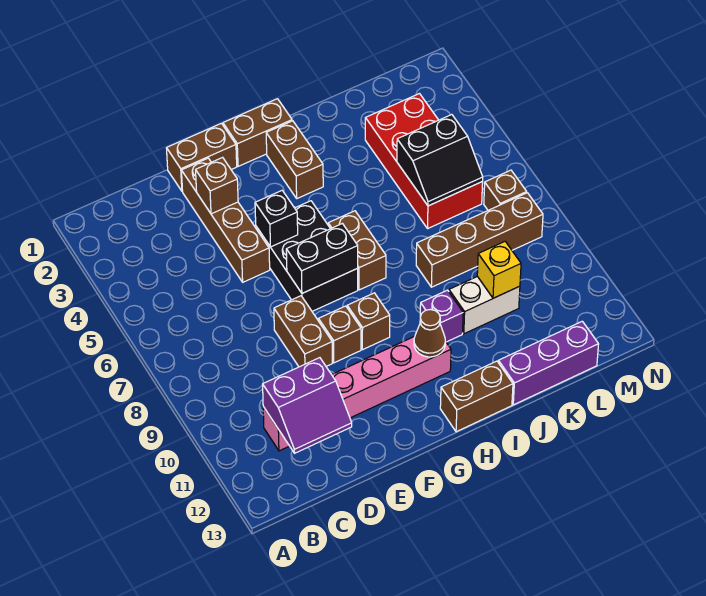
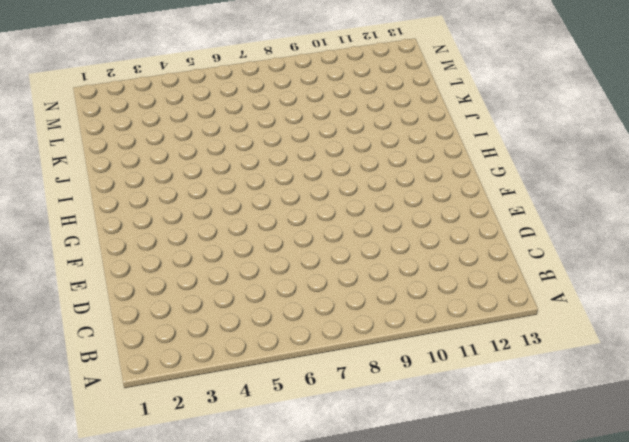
none -> pink 1x6 brick [263,336,451,451]
none -> brown 1x2 brick [166,123,237,191]
none -> brown 1x4 brick [182,158,270,282]

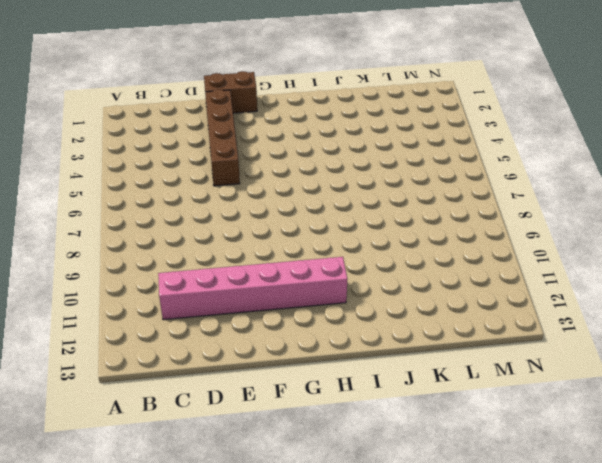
none -> brown 1x2 brick [274,296,332,367]
none -> black 2x3 brick [256,201,358,311]
none -> brown 1x1 brick [319,306,361,363]

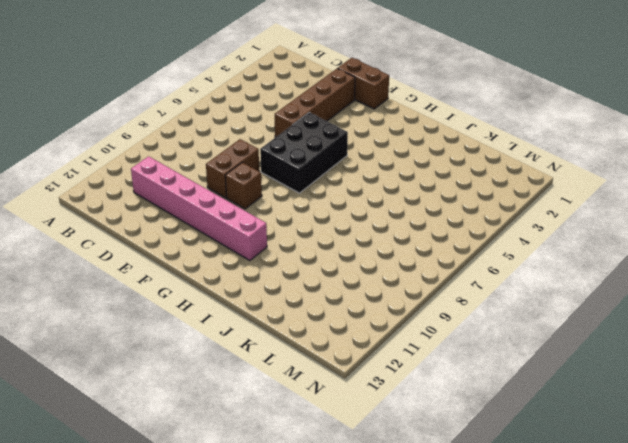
none -> brown 1x2 brick [223,99,292,166]
none -> brown 1x1 brick [347,293,390,350]
none -> brown 1x2 brick [266,121,323,198]

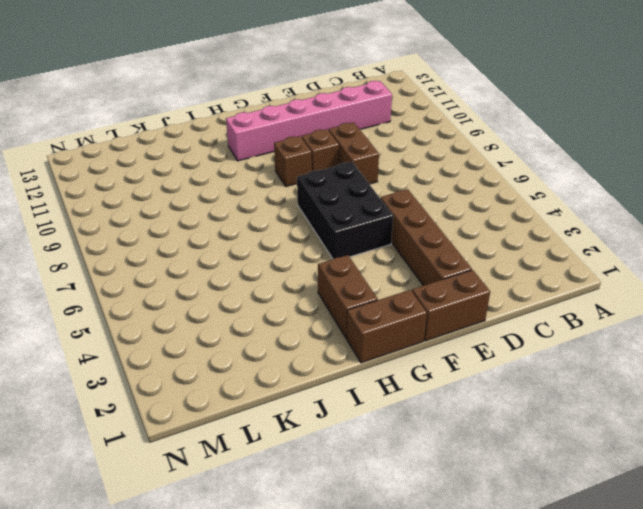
none -> brown 1x2 brick [328,211,386,290]
none -> brown 1x2 brick [440,361,513,432]
none -> purple 1x1 brick [420,290,463,342]

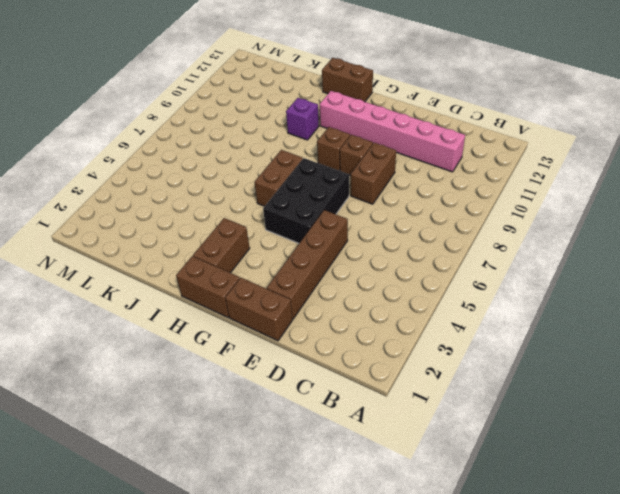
none -> brown 1x4 brick [416,193,543,287]
none -> white 1x2 brick [449,277,520,334]
none -> purple 1x3 brick [498,321,599,405]

